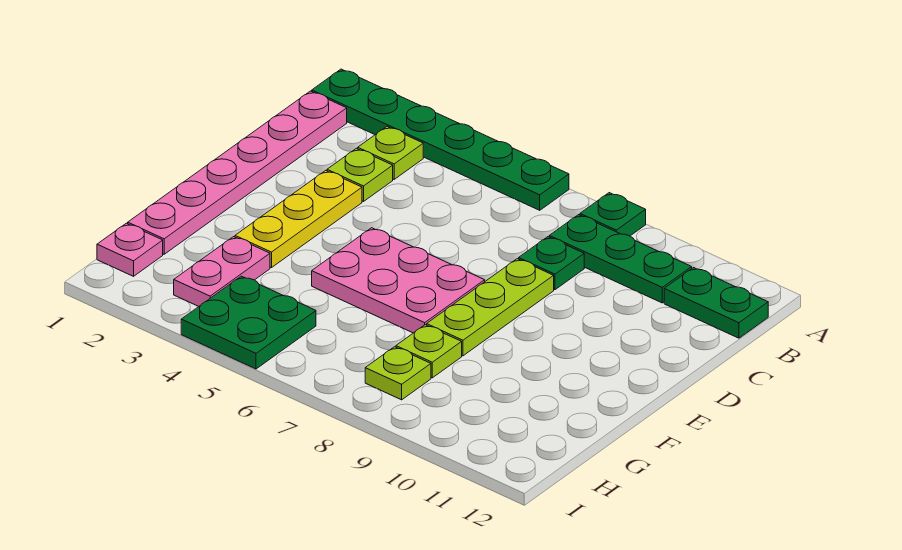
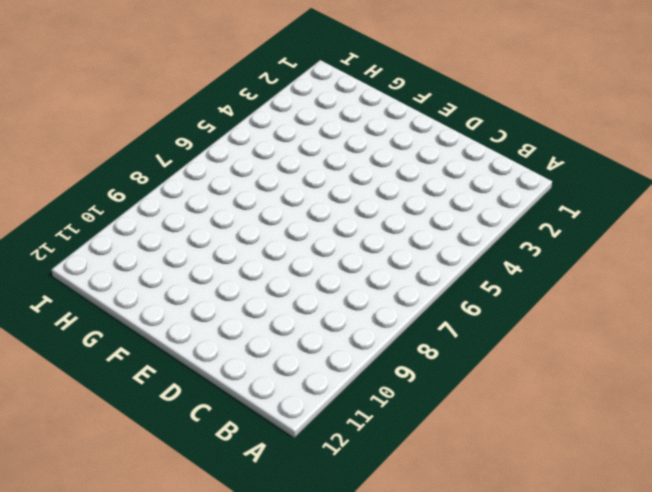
none -> green 1x6 plate [312,69,569,210]
none -> green 1x1 plate [580,193,646,236]
none -> pink 1x6 plate [128,91,347,254]

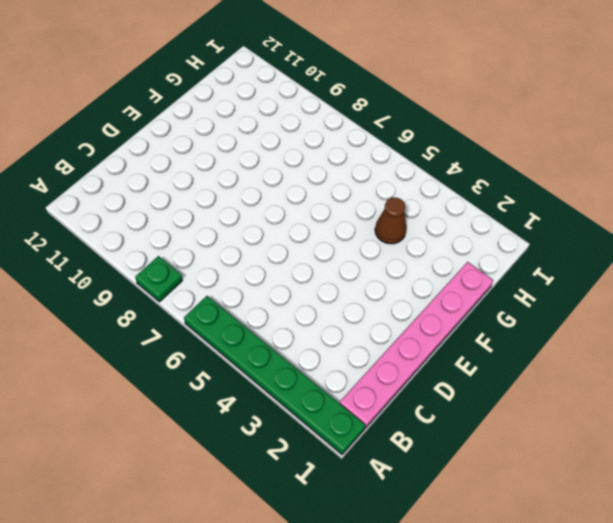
brown 1x1 cone [375,198,406,244] -> none
none -> lime 1x1 plate [358,127,423,179]
none -> green 1x3 plate [549,215,692,303]
none -> green 1x2 plate [664,268,768,338]

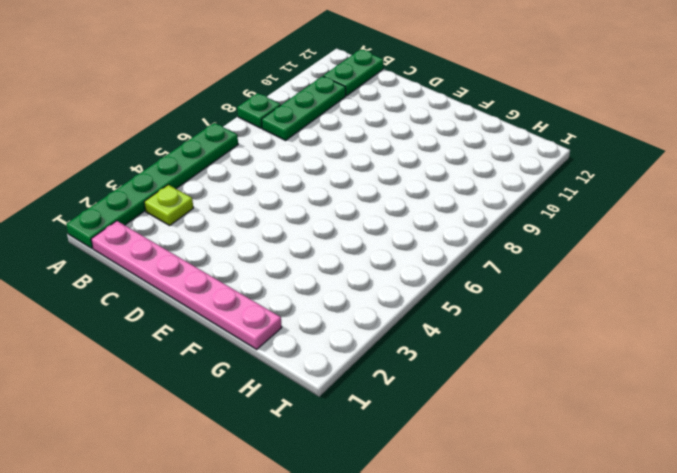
none -> lime 1x1 plate [327,148,393,202]
none -> green 1x1 plate [519,237,584,290]
none -> yellow 1x3 plate [235,171,362,268]

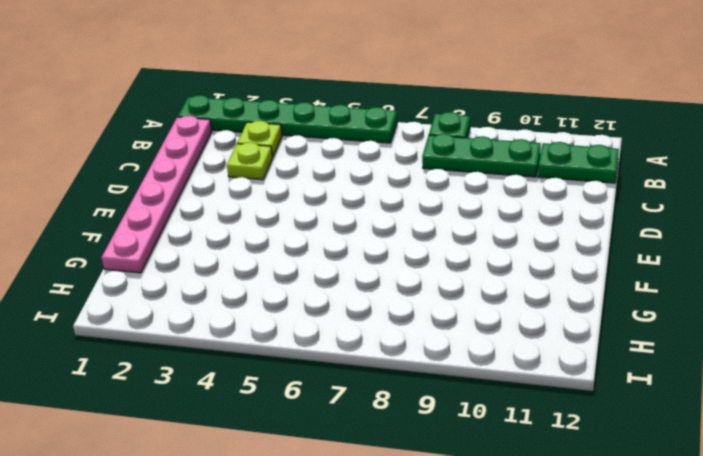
none -> green 1x1 plate [519,237,584,290]
none -> yellow 1x3 plate [235,171,362,268]
none -> lime 1x3 plate [427,259,554,356]

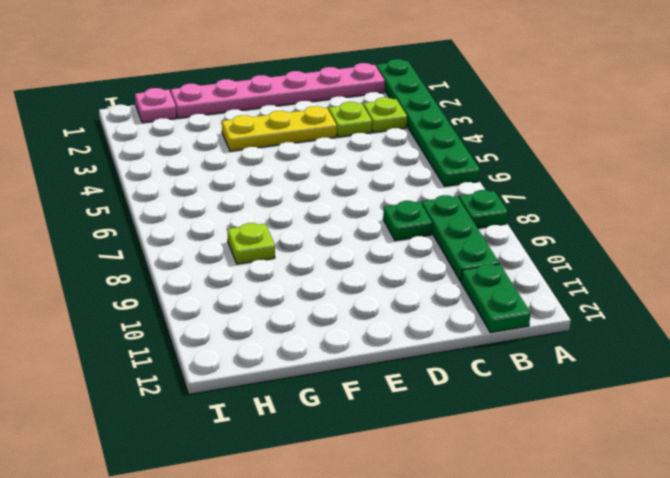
none -> lime 1x3 plate [427,259,554,356]
none -> pink 2x3 plate [312,228,485,333]
none -> pink 1x2 plate [174,237,270,307]

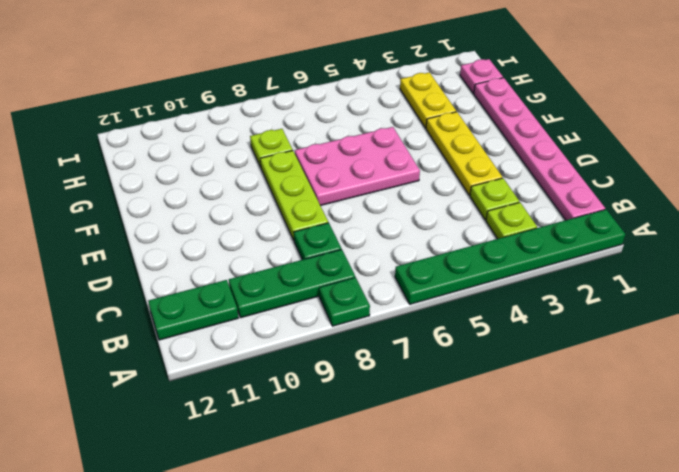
yellow 1x2 plate [400,72,456,128] -> pink 1x2 plate [174,237,270,307]
none -> green 2x2 plate [181,276,316,369]
none -> lime 1x1 plate [365,347,431,400]

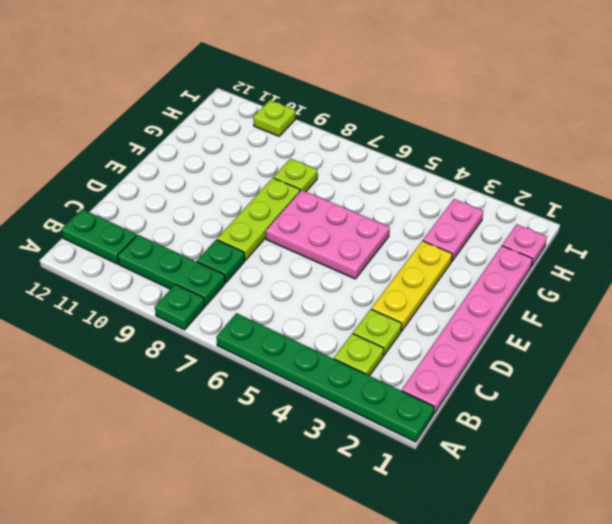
lime 1x1 plate [253,100,295,136] -> lime 1x1 plate moved to [365,347,431,400]
none -> green 2x2 plate [181,276,316,369]

